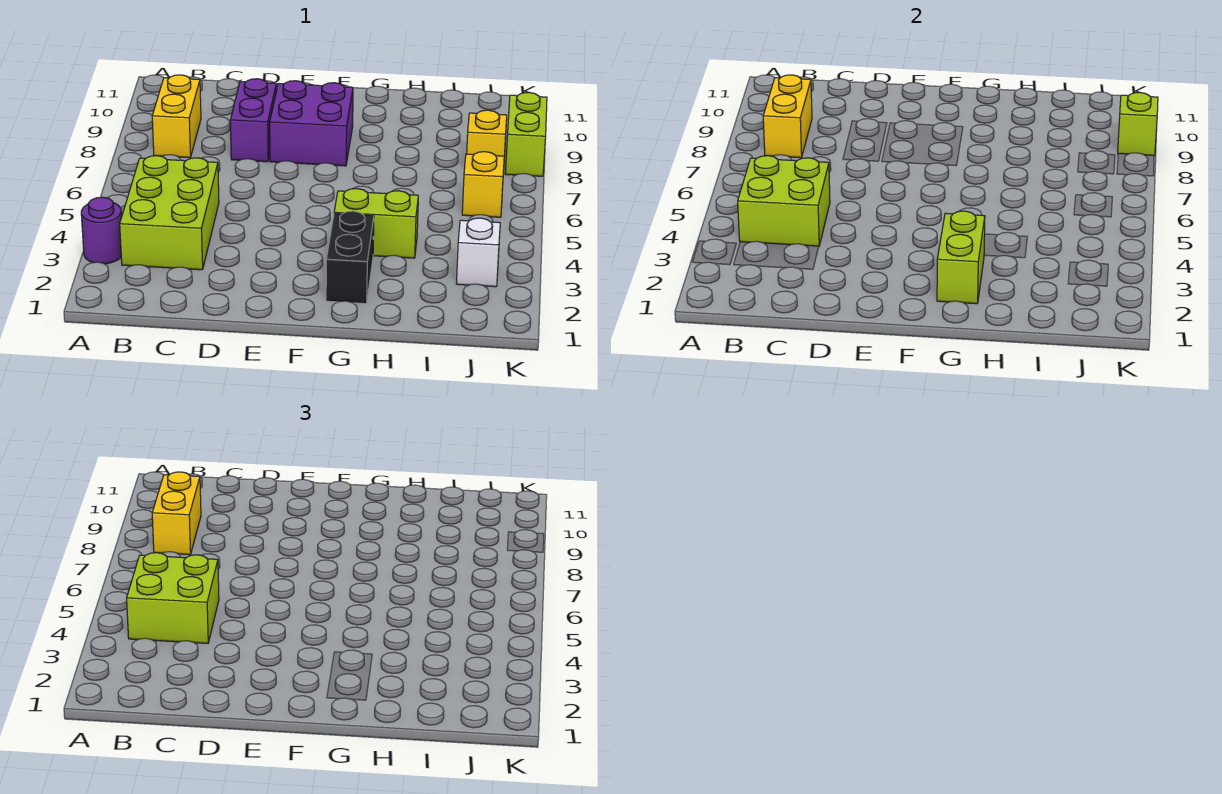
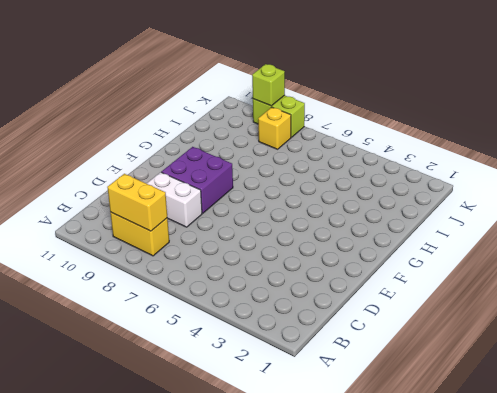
white 1x2 brick [147,172,202,227] -> purple 1x2 brick [230,79,276,162]
none -> purple 1x1 round brick [81,197,121,264]
none -> lime 2x3 brick [120,156,219,270]
none -> black 1x2 brick [326,211,374,304]

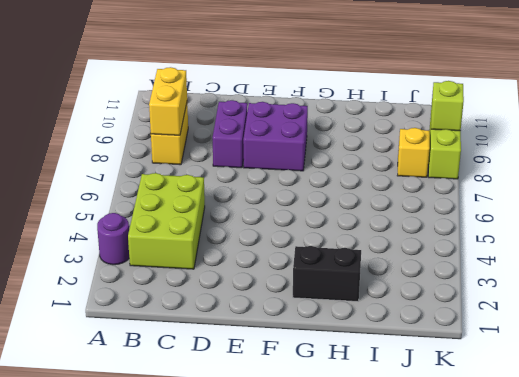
black 1x2 brick [293,246,361,301] -> black 1x2 brick turned to [326,211,374,304]
none -> lime 1x2 brick [334,188,418,258]
none -> white 1x1 brick [456,218,500,287]
none -> yellow 1x1 brick [462,152,504,217]

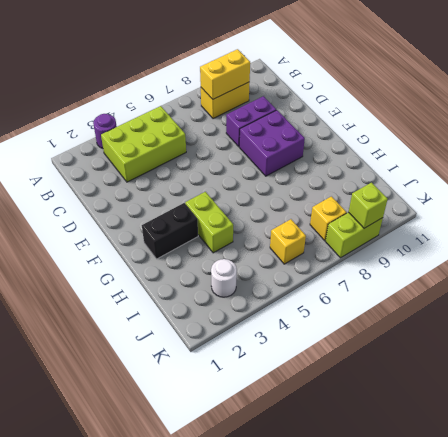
white 1x1 round brick [211,259,237,297] -> white 1x1 brick [456,218,500,287]
none -> lime 2x2 brick [738,156,830,246]
none -> lime 1x2 brick [937,211,985,304]
none -> lime 2x2 brick [127,553,219,643]

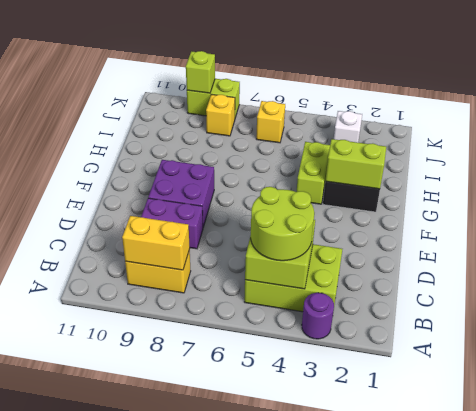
lime 2x2 round brick [251,187,314,261] -> lime 2x2 brick [127,553,219,643]
none -> yellow 1x2 brick [152,472,201,555]

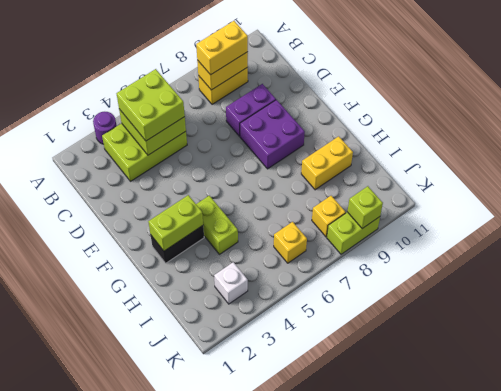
yellow 1x2 brick [301,136,353,190] -> none

